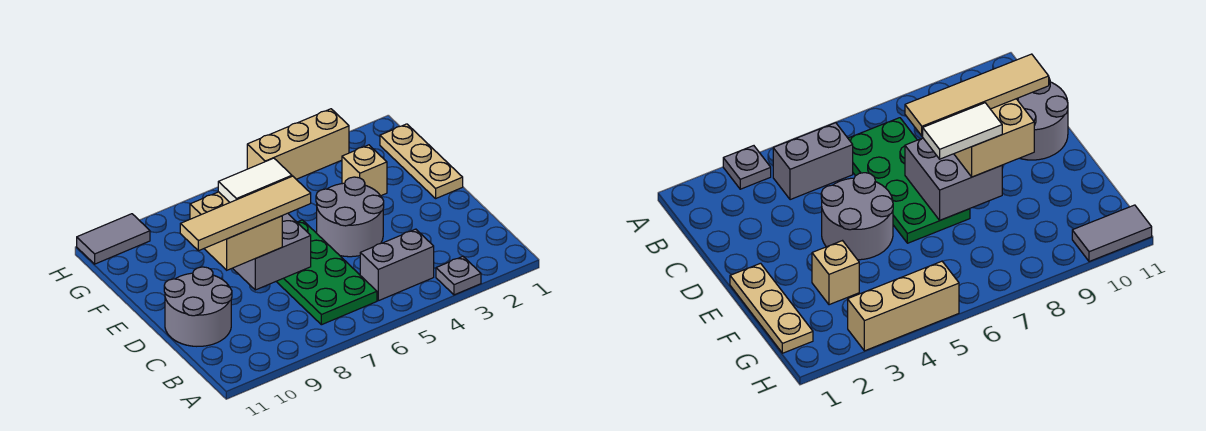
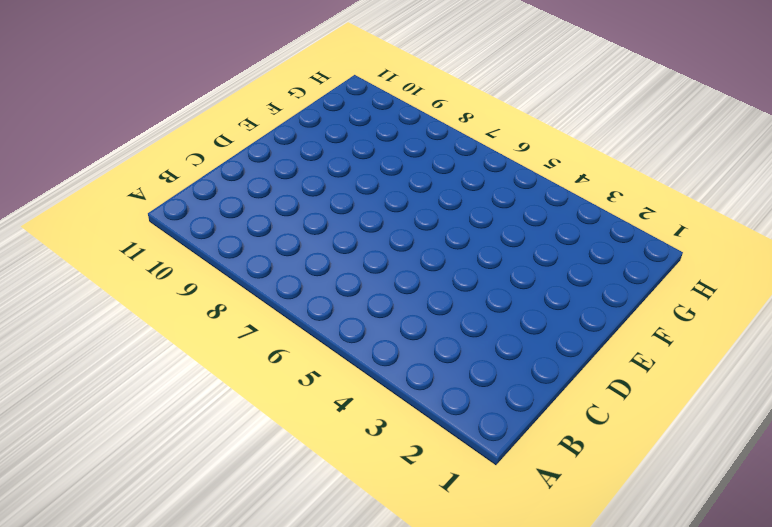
none -> grey 1x1 plate [436,256,481,295]
none -> grey 1x2 brick [360,229,434,301]
none -> green 2x4 plate [276,220,377,325]

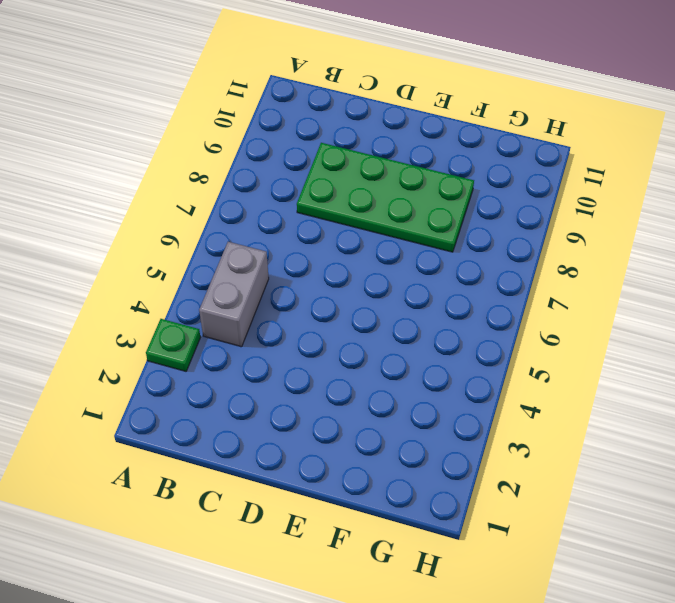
green 1x1 plate [146,319,200,371] -> grey 1x1 plate [436,256,481,295]
green 2x4 plate [297,143,474,252] -> green 2x4 plate moved to [276,220,377,325]
none -> grey 2x2 round brick [164,267,232,346]
none -> grey 2x2 round brick [316,177,384,257]
none -> tan 1x3 plate [380,124,463,198]

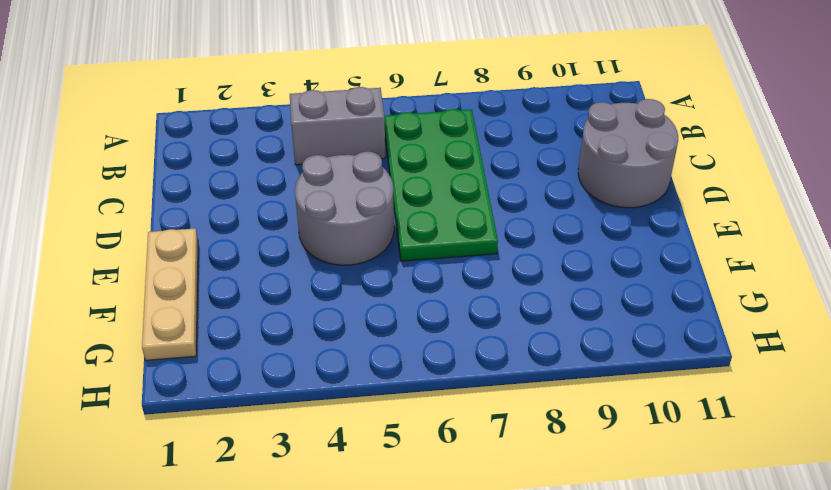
none -> grey 1x1 plate [436,256,481,295]
none -> tan 1x1 brick [342,145,387,196]
none -> tan 1x3 brick [247,109,349,179]

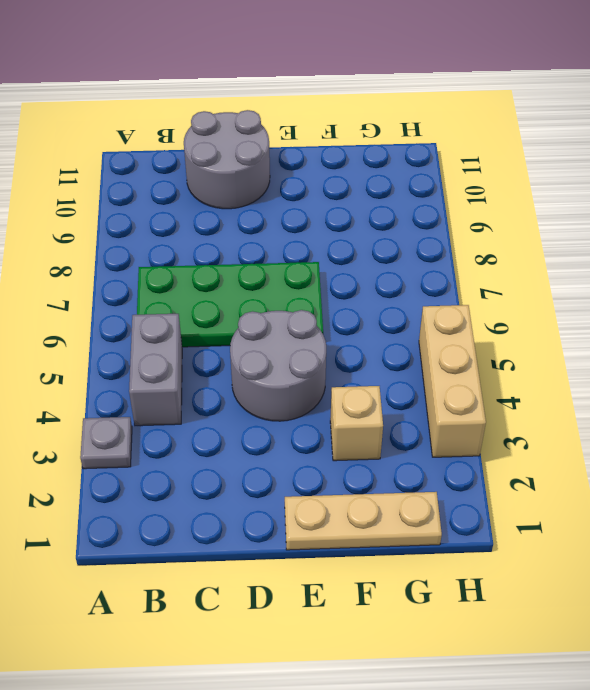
none -> grey 1x2 tile [77,214,150,264]
none -> grey 2x2 brick [233,213,311,290]
none -> tan 2x2 brick [190,192,282,270]

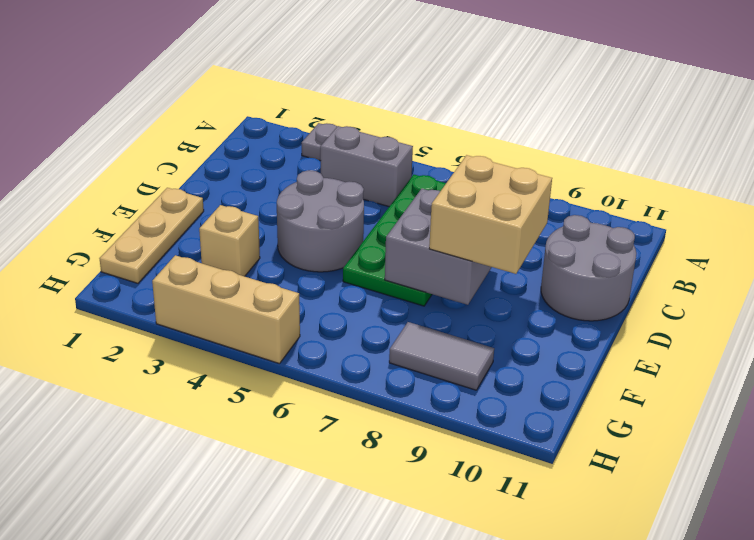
grey 1x2 tile [389,322,494,390] -> grey 1x2 tile moved to [77,214,150,264]
none -> tan 1x4 tile [180,176,311,251]
none -> white 1x2 tile [218,158,292,202]

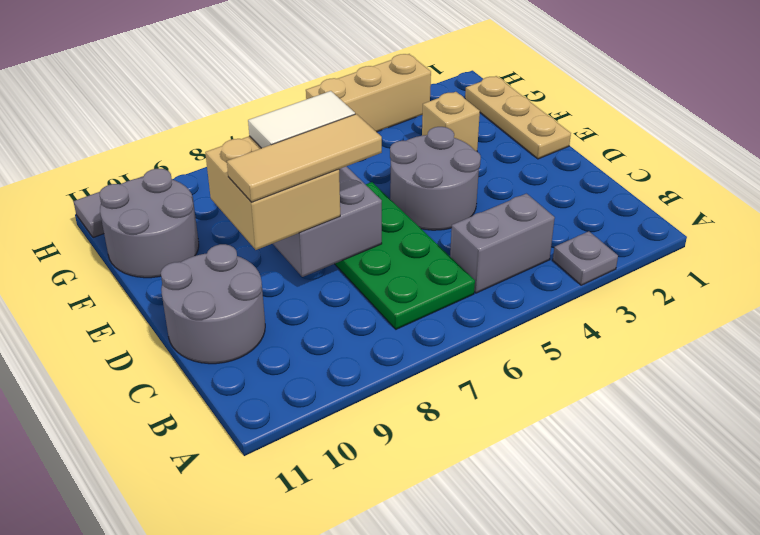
tan 1x3 tile [227,114,382,202] -> tan 1x4 tile [180,176,311,251]
grey 2x2 round brick [99,169,199,278] -> none

